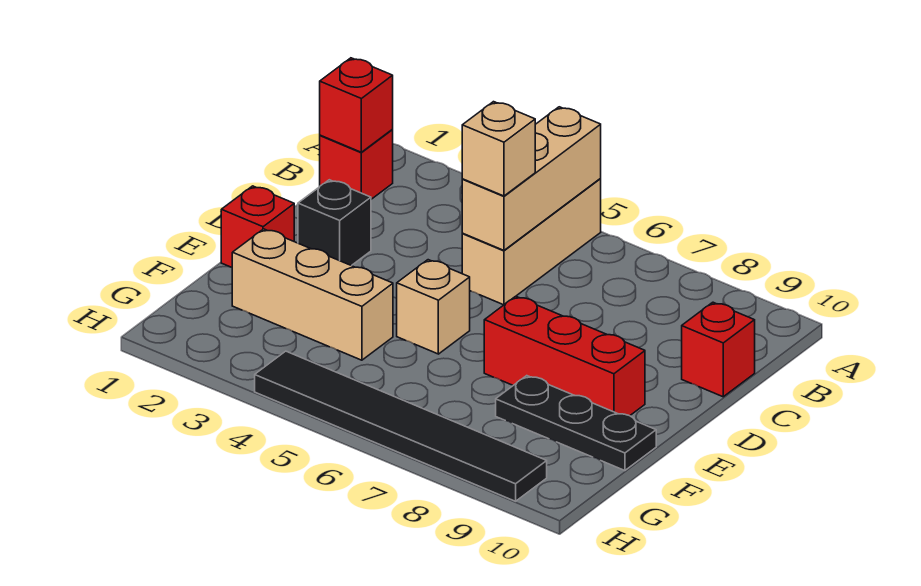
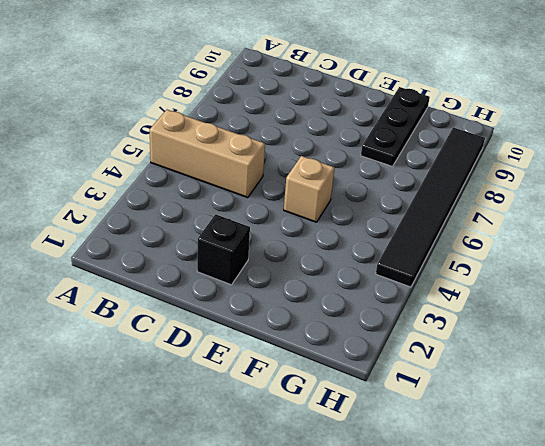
none -> red 1x1 brick [320,130,393,199]
none -> red 1x1 brick [682,302,755,397]
none -> red 1x1 brick [221,186,294,267]

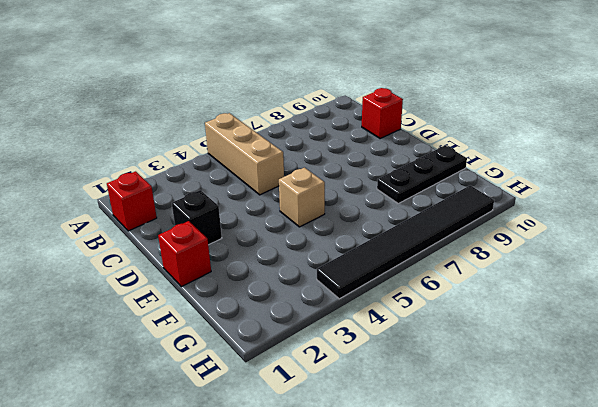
none -> red 1x3 brick [484,296,645,416]
none -> tan 1x3 brick [232,229,393,360]
none -> tan 1x3 brick [462,107,601,250]

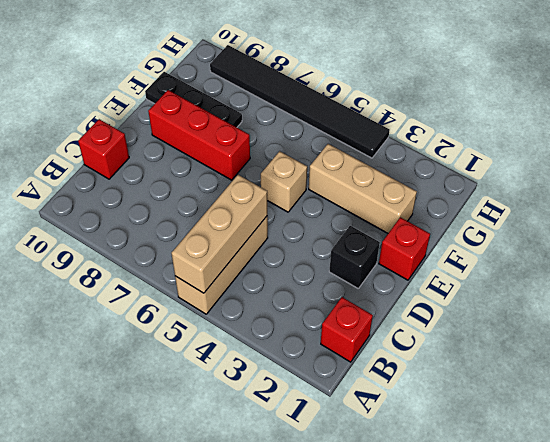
none -> red 1x1 brick [320,58,393,152]
none -> tan 1x1 brick [462,102,535,196]

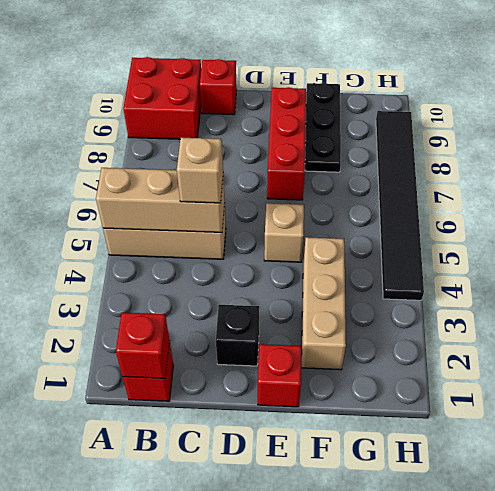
red 2x2 brick [123,57,201,139] -> none

